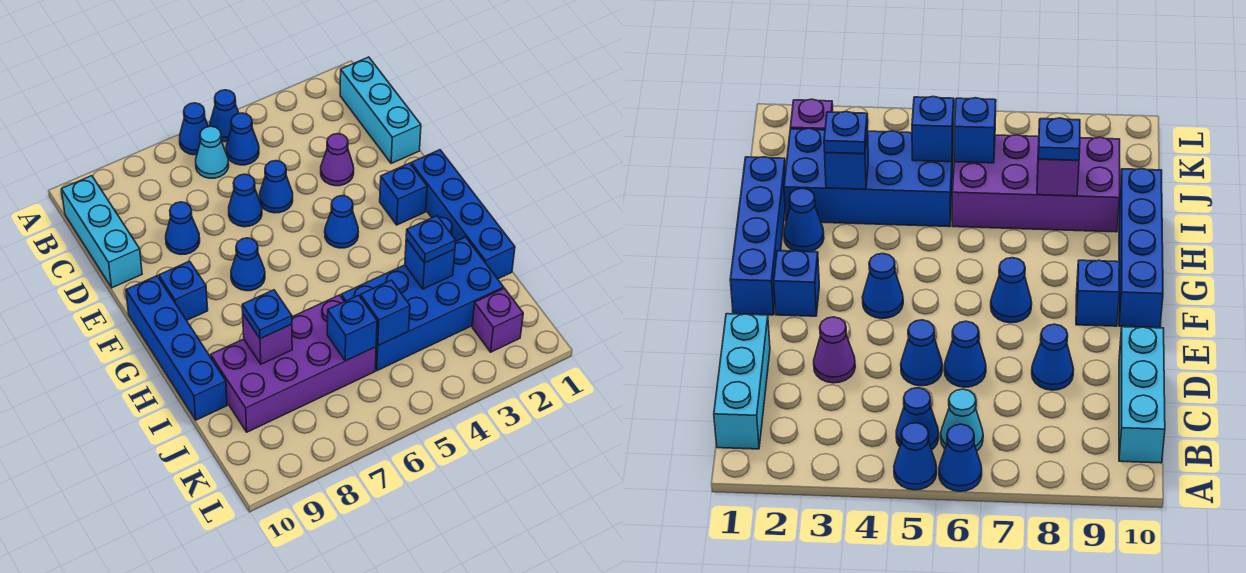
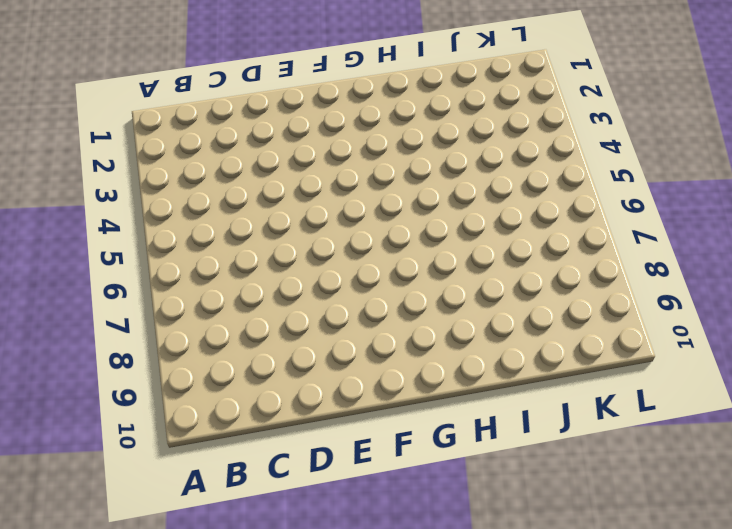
none -> blue 1x1 cone [210,90,239,142]
none -> blue 1x1 cone [180,103,209,155]
none -> cyan 1x3 brick [340,57,421,163]

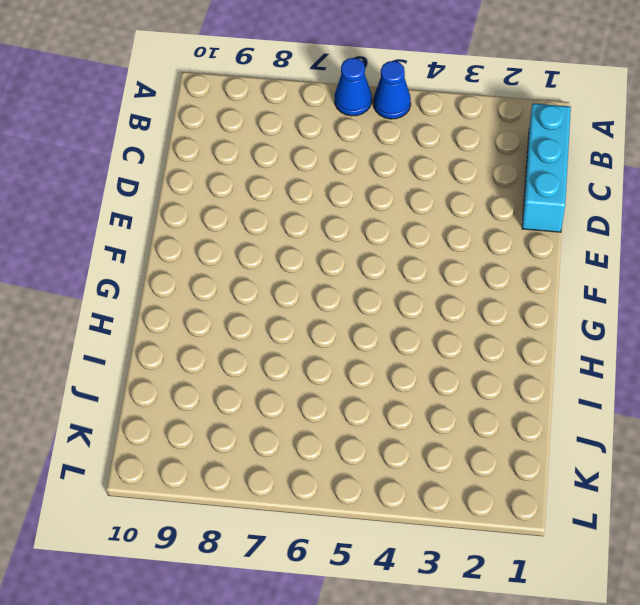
none -> blue 1x1 cone [226,113,259,165]
none -> cyan 1x1 cone [196,126,229,178]
none -> cyan 1x3 brick [61,176,142,288]

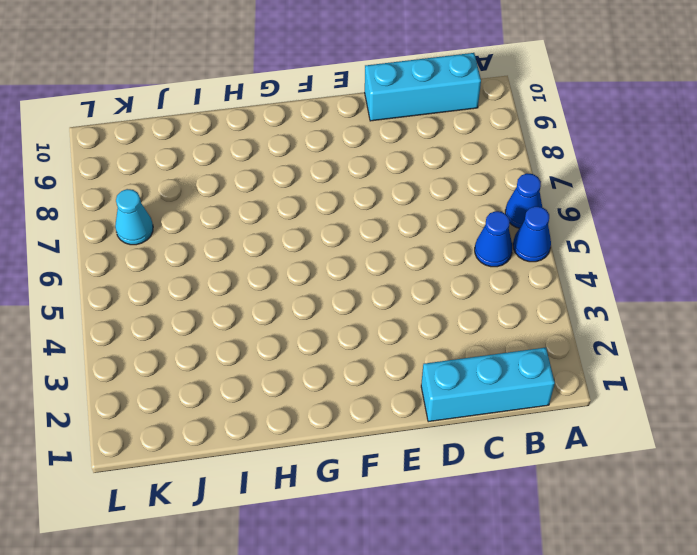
cyan 1x1 cone [115,189,153,245] -> cyan 1x1 cone moved to [196,126,229,178]
none -> purple 1x1 cone [321,134,354,186]
none -> blue 1x1 cone [260,161,293,213]
none -> blue 1x1 cone [229,174,262,227]

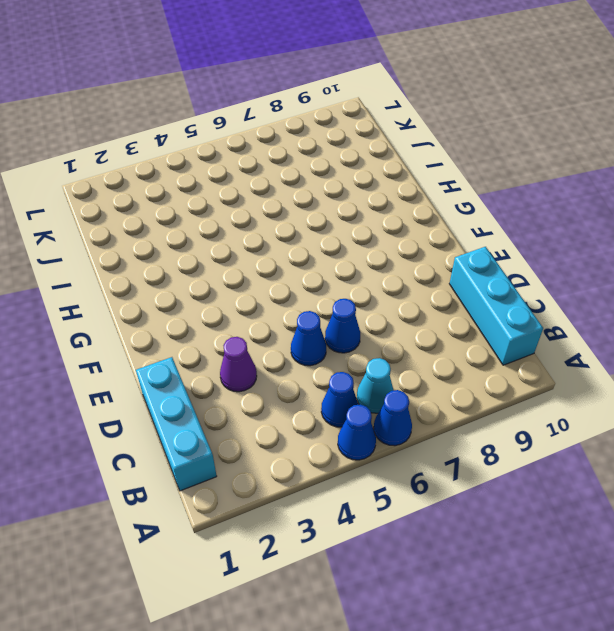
none -> blue 1x1 cone [166,202,200,254]
none -> blue 1x4 brick [411,150,515,279]
none -> blue 1x1 brick [380,163,427,225]

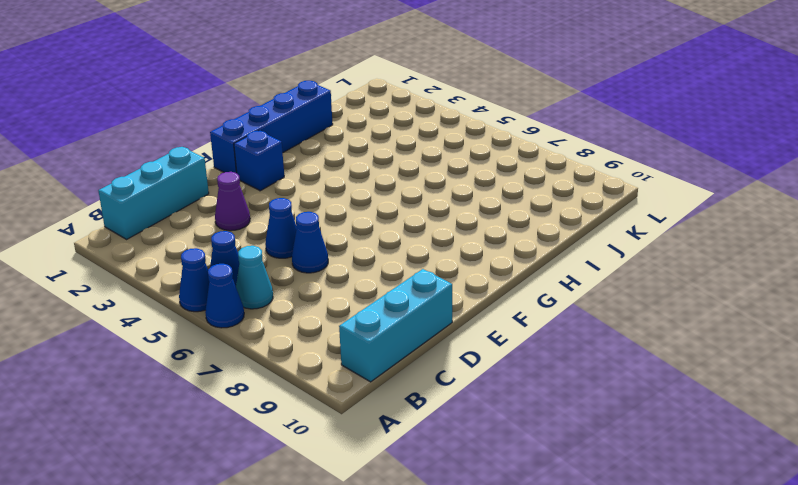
none -> blue 1x1 cone [166,202,200,254]
none -> blue 1x1 cone [325,196,358,248]
none -> blue 1x1 cone [231,238,265,291]

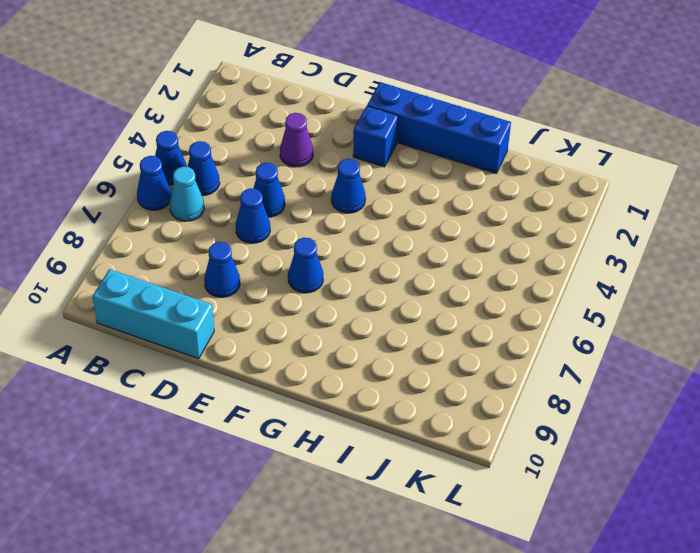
none -> cyan 1x3 brick [340,57,421,163]
none -> blue 1x1 brick [159,261,208,320]
none -> blue 1x4 brick [126,276,227,420]

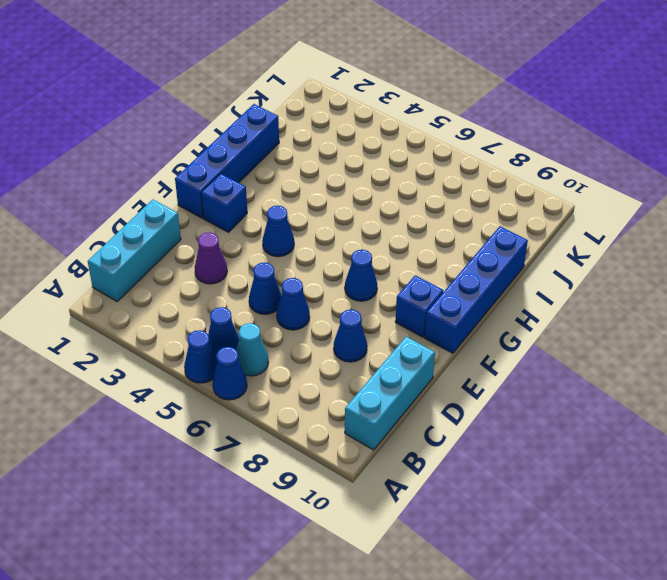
none -> blue 1x1 cone [784,188,824,252]
none -> blue 2x4 brick [341,237,503,371]
none -> purple 2x4 brick [211,295,376,432]

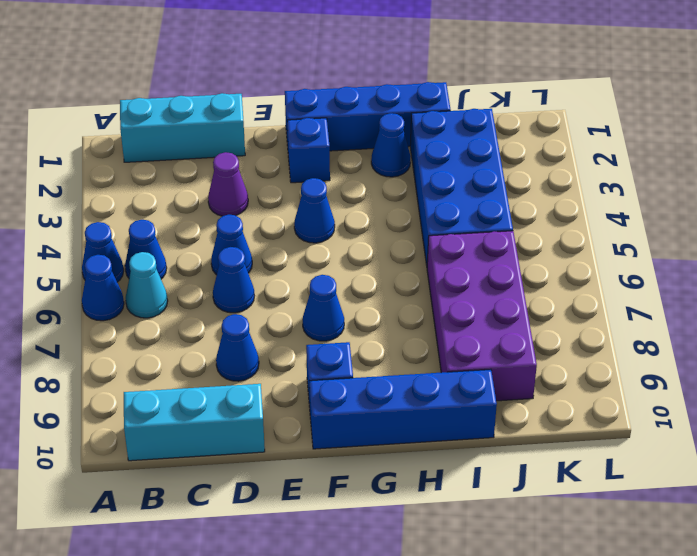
none -> purple 1x1 brick [472,288,523,352]
none -> blue 1x1 brick [405,239,455,289]
none -> purple 1x1 brick [243,314,292,364]

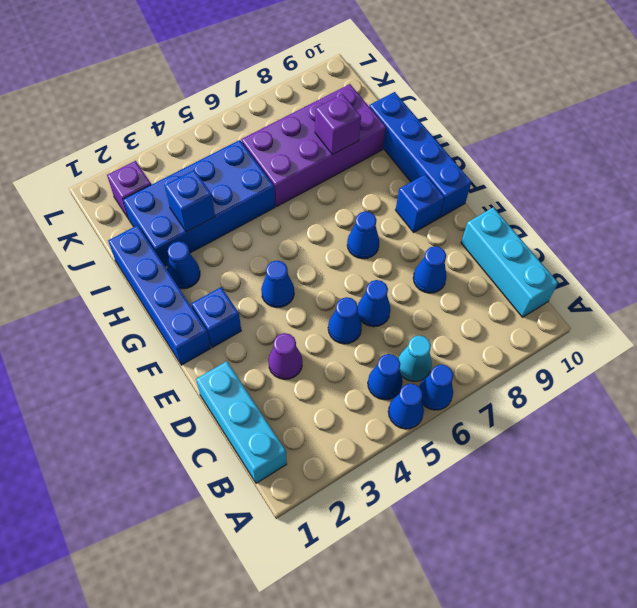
none -> blue 1x1 brick [360,280,410,346]
none -> blue 1x1 brick [327,295,377,361]
none -> blue 1x1 plate [406,216,456,263]

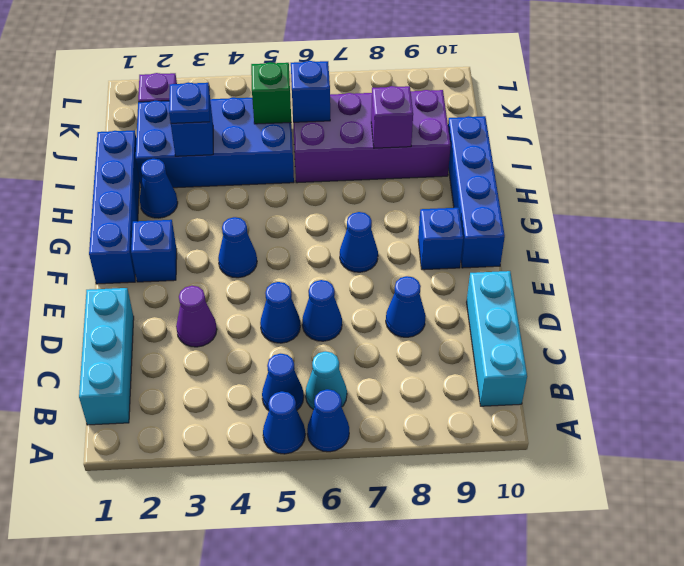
green 1x1 brick [251,62,291,124] -> blue 1x1 brick [360,280,410,346]
none -> blue 1x1 plate [242,290,292,339]

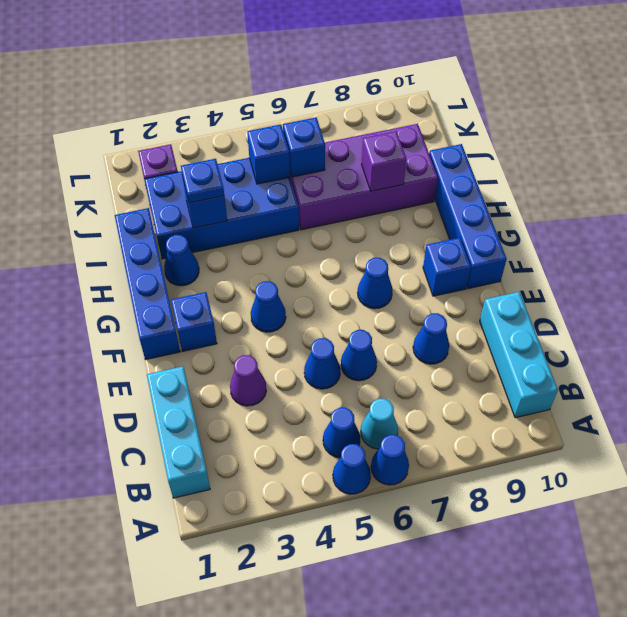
none -> blue 1x1 plate [242,290,292,339]

